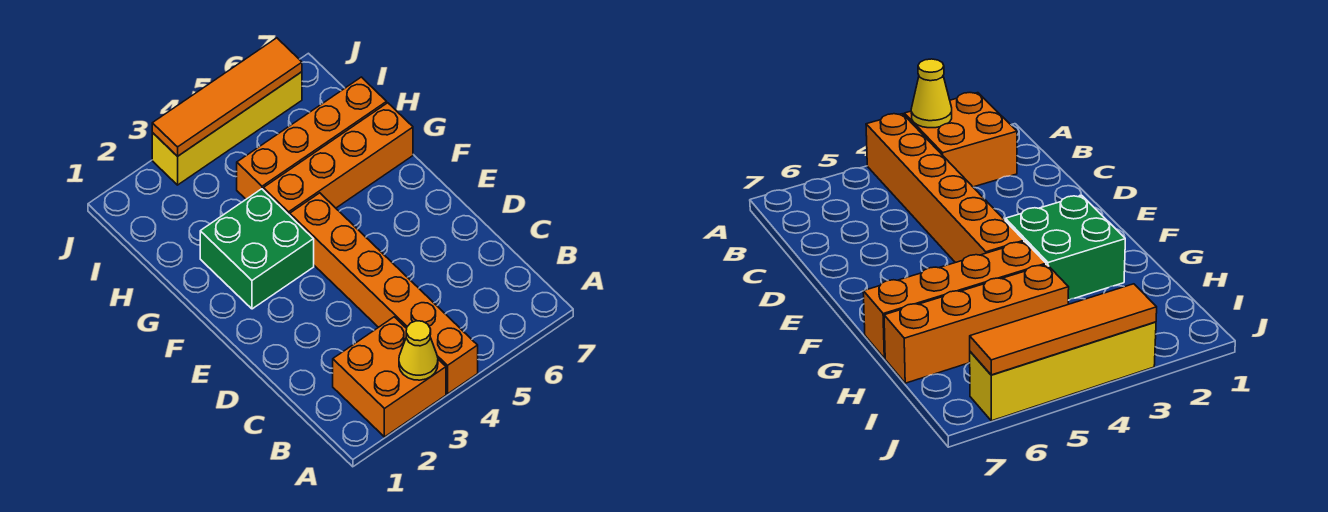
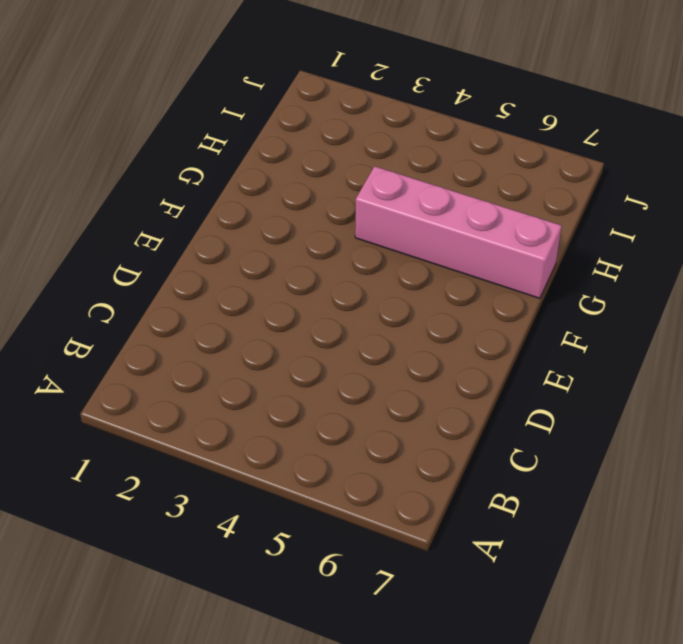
pink 1x4 brick [355,166,562,298] -> orange 1x4 brick [263,103,413,215]
none -> orange 2x2 brick [333,317,446,437]
none -> orange 1x6 brick [290,193,478,394]

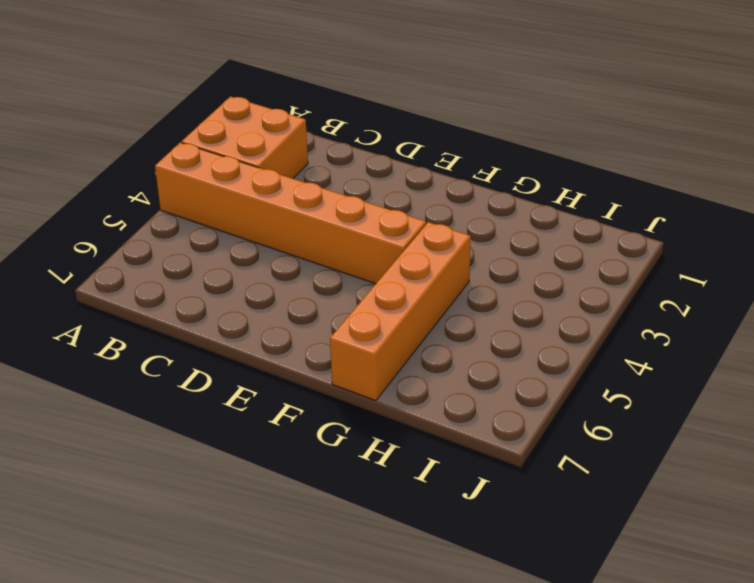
none -> green 2x2 brick [200,189,314,309]
none -> orange 1x4 brick [237,77,387,199]

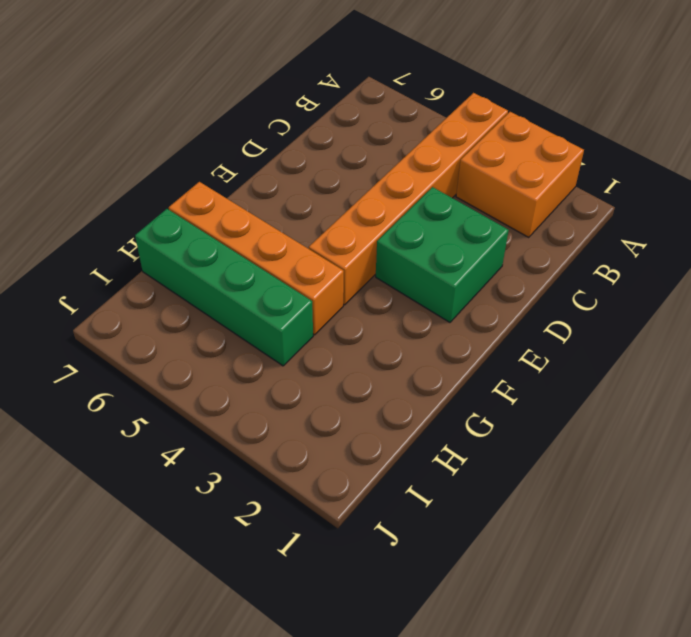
green 2x2 brick [376,187,509,322] -> green 2x2 brick moved to [200,189,314,309]
green 1x4 brick [135,209,313,366] -> orange 1x4 brick [237,77,387,199]
none -> yellow 1x4 brick [152,72,302,185]
none -> yellow 1x1 cone [399,321,438,380]

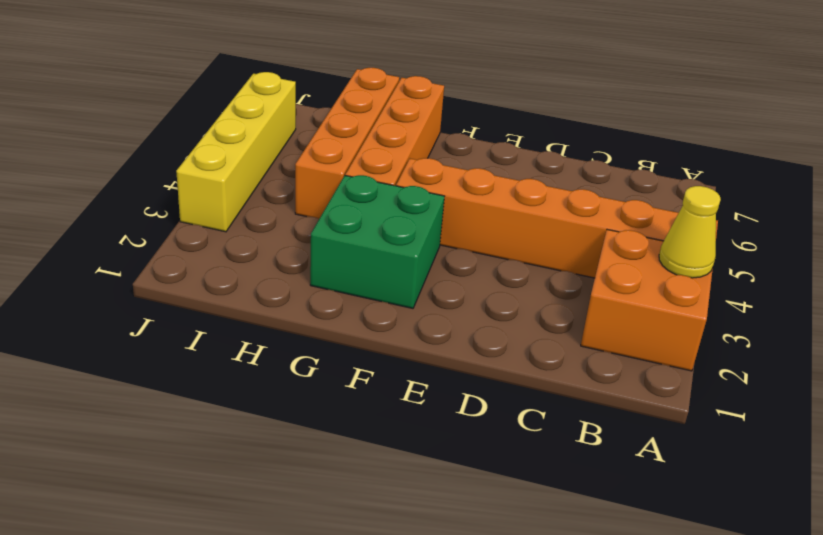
none -> orange 1x4 tile [152,38,302,156]

